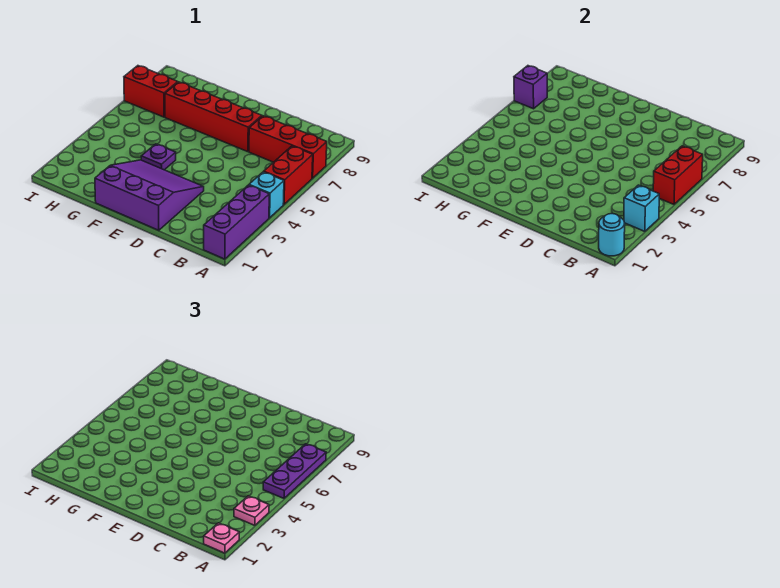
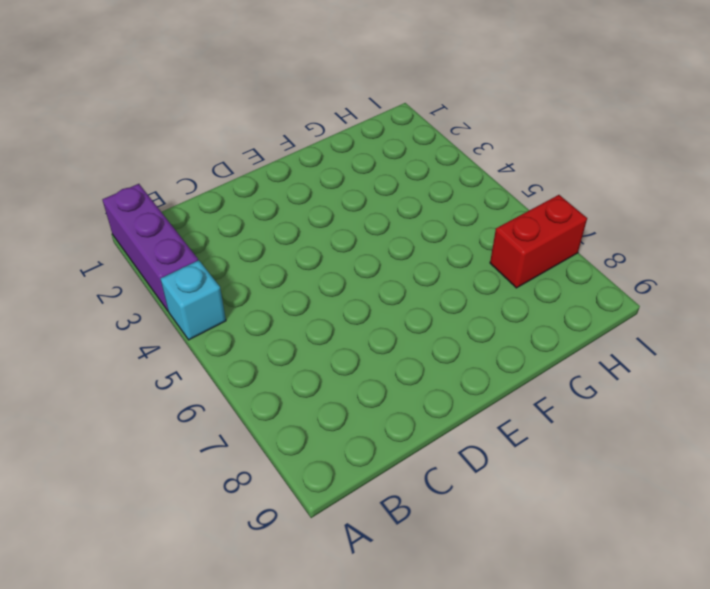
none -> red 1x2 brick [264,146,313,204]
none -> red 1x3 brick [249,116,327,178]
none -> purple 3x3 slope [95,160,204,230]

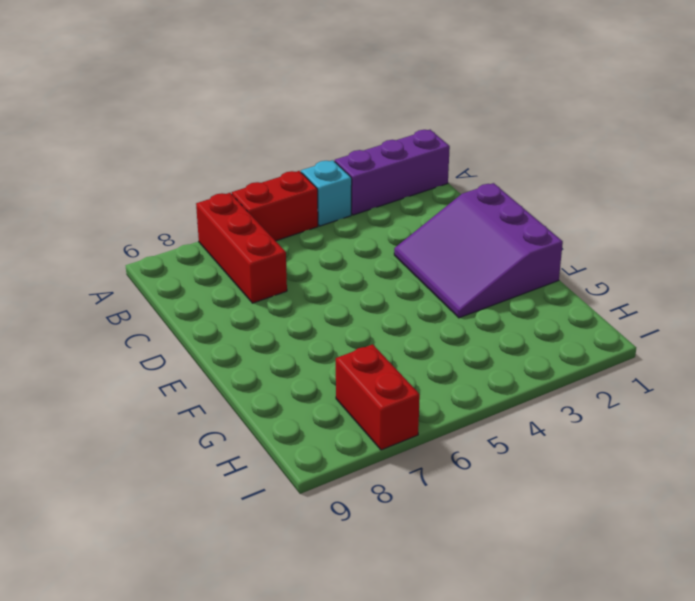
none -> red 1x4 brick [165,82,262,152]
none -> purple 1x1 plate [141,144,176,170]
none -> cyan 1x1 round brick [599,214,625,256]

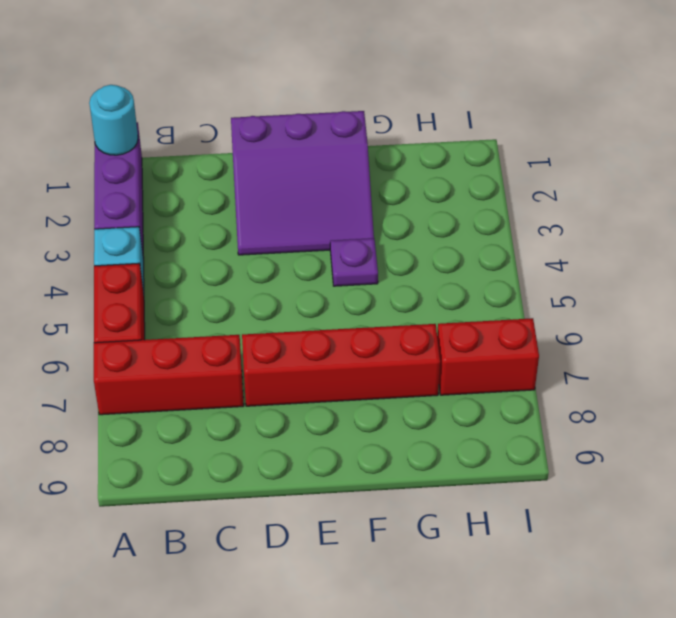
none -> cyan 1x1 brick [624,185,659,231]
none -> red 1x2 brick [653,146,703,204]
none -> purple 1x1 brick [514,66,547,109]

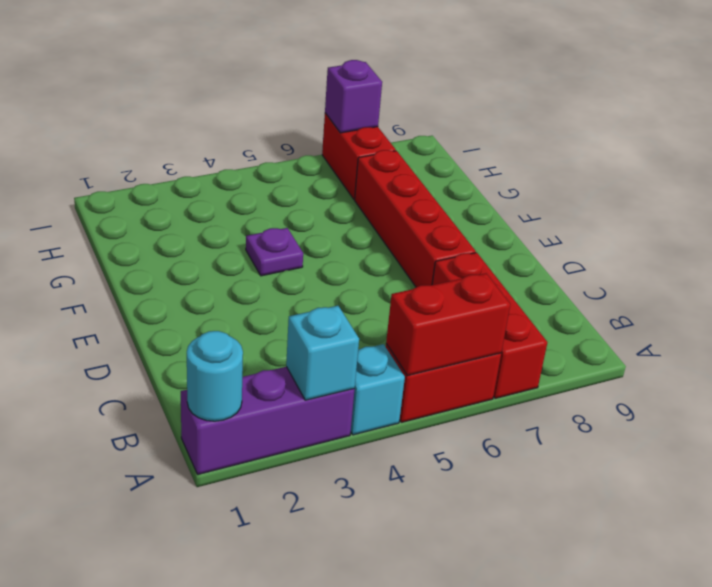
none -> purple 3x3 slope [95,160,204,230]
none -> pink 1x1 plate [204,523,239,553]
none -> pink 1x1 plate [234,496,269,525]

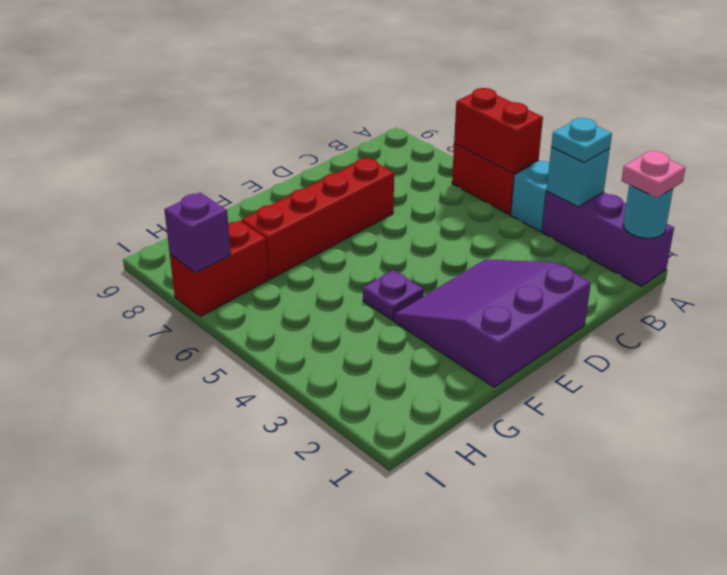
cyan 1x1 plate [551,118,612,163] -> pink 1x1 plate [234,496,269,525]
none -> red 1x3 brick [249,116,327,178]
none -> purple 1x3 plate [263,444,326,498]

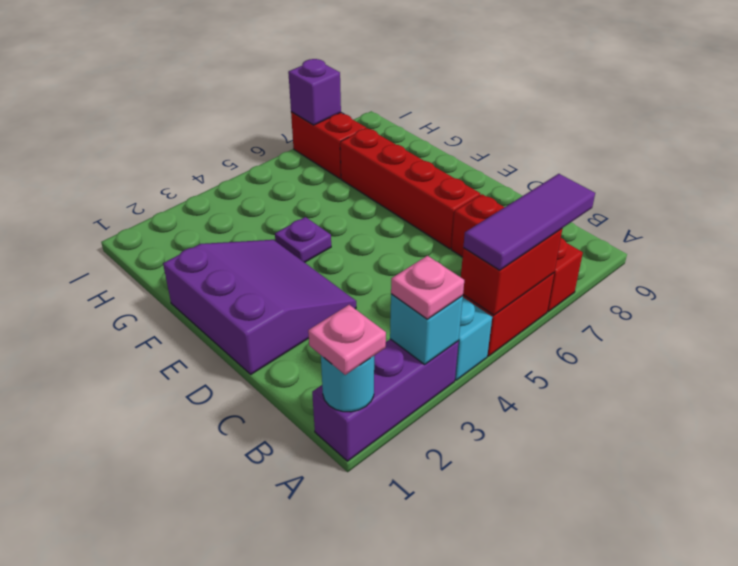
purple 1x3 tile [463,174,595,270] -> purple 1x3 plate [263,444,326,498]

